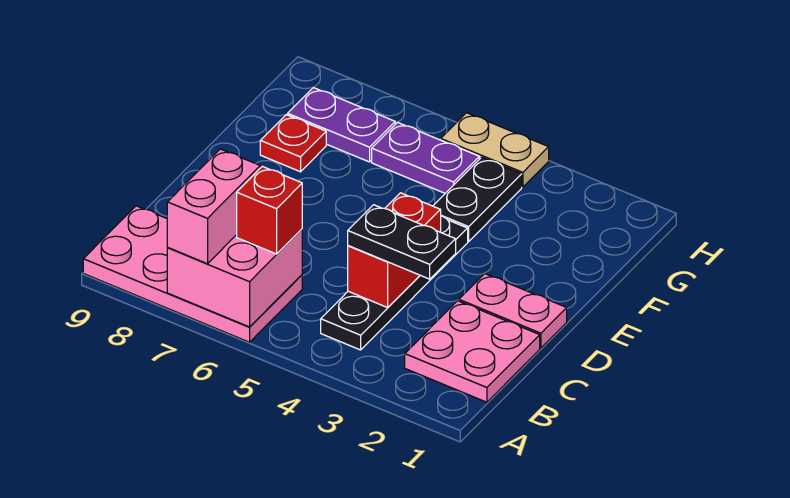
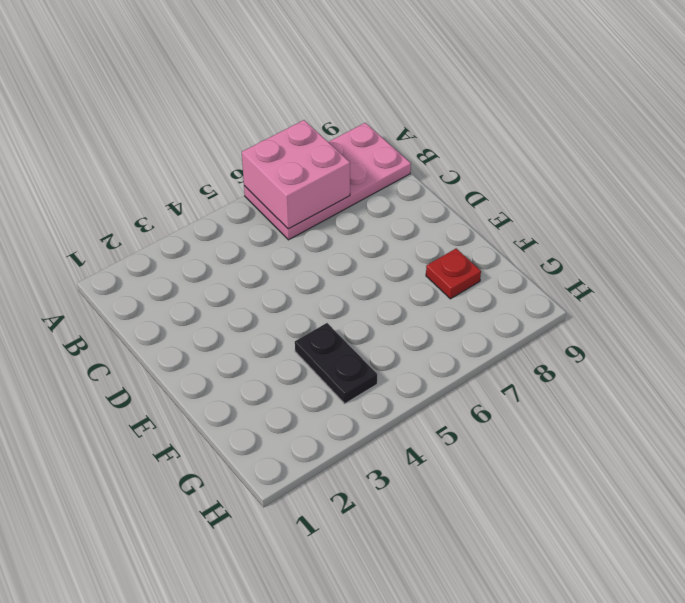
none -> pink 2x2 plate [405,301,540,402]
none -> black 1x4 plate [321,216,468,350]
none -> pink 1x2 plate [459,274,567,348]

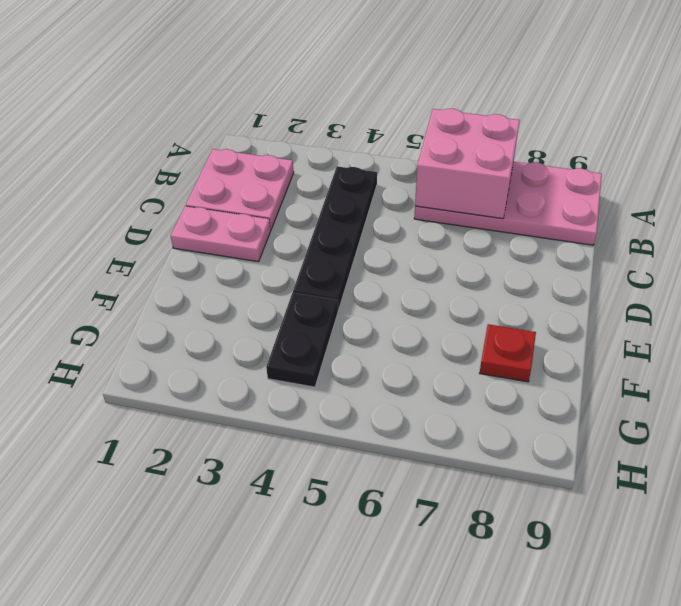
none -> purple 1x2 plate [372,123,479,193]
none -> purple 1x2 plate [288,88,395,162]
none -> tan 1x2 plate [441,113,549,187]

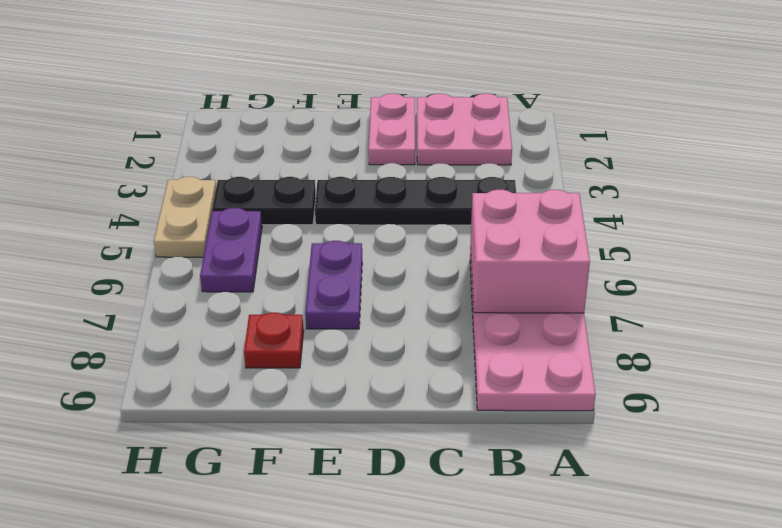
purple 1x2 plate [305,241,362,329] -> purple 1x2 plate moved to [288,88,395,162]
none -> red 1x2 brick [348,193,441,307]
none -> pink 1x2 brick [167,149,260,264]
none -> red 1x1 brick [237,166,302,254]

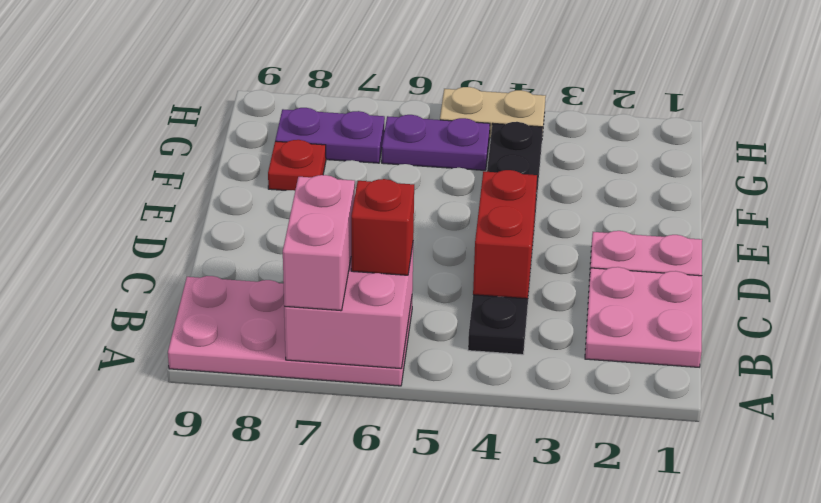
none -> black 1x2 plate [348,205,456,279]

